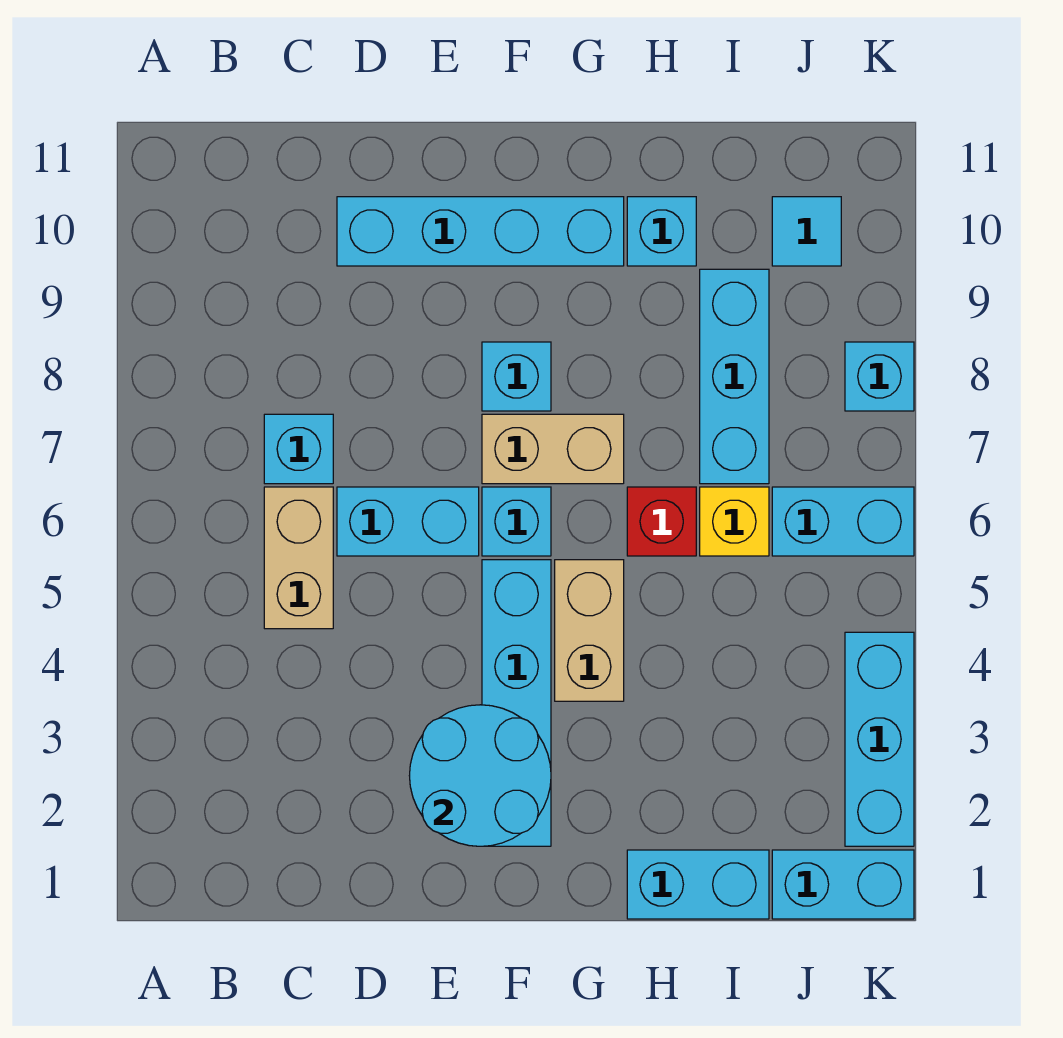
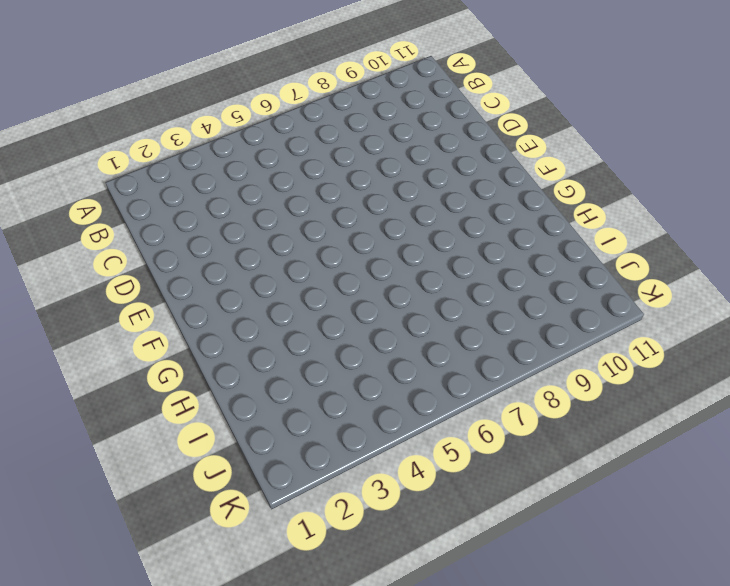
none -> tan 1x2 brick [264,487,333,629]
none -> cyan 1x1 brick [264,414,333,484]
none -> cyan 1x2 brick [337,487,479,556]

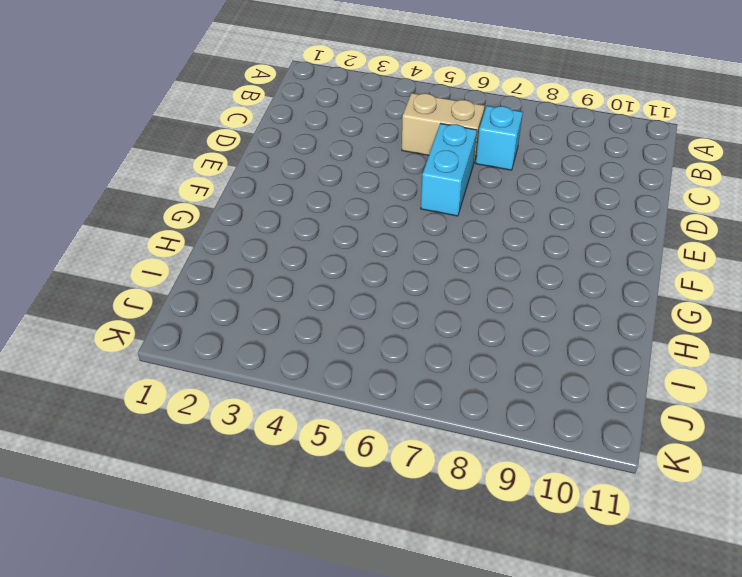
none -> cyan 1x4 brick [337,197,624,266]
none -> cyan 1x4 brick [482,560,551,846]
none -> cyan 1x1 brick [482,487,551,556]

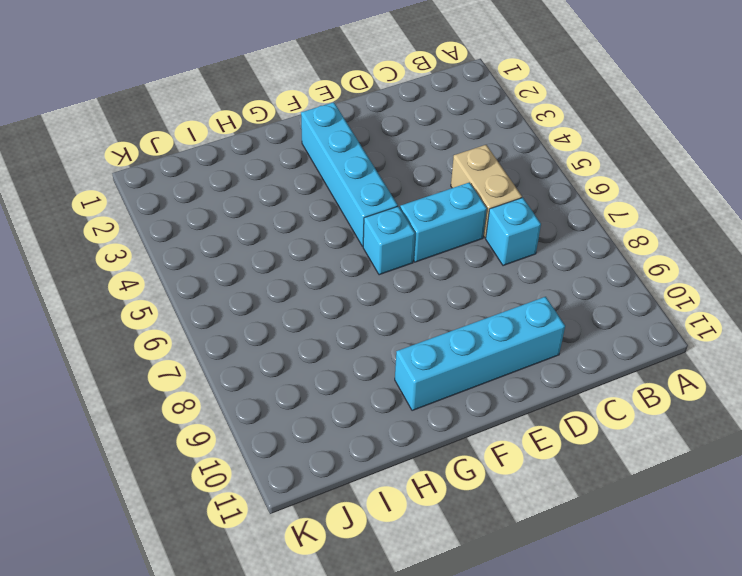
none -> tan 1x2 brick [482,414,624,484]
none -> cyan 1x1 brick [482,342,551,411]
none -> tan 1x2 brick [555,560,624,701]

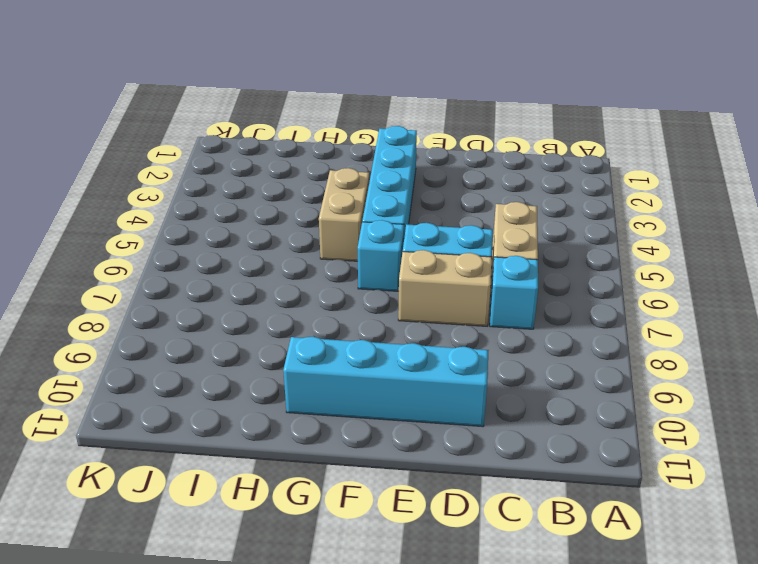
tan 1x2 brick [398,250,492,326] -> tan 1x2 brick moved to [482,414,624,484]
none -> cyan 1x1 brick [482,342,551,411]
none -> cyan 1x2 brick [627,850,769,919]
none -> red 1x1 brick [627,487,696,556]

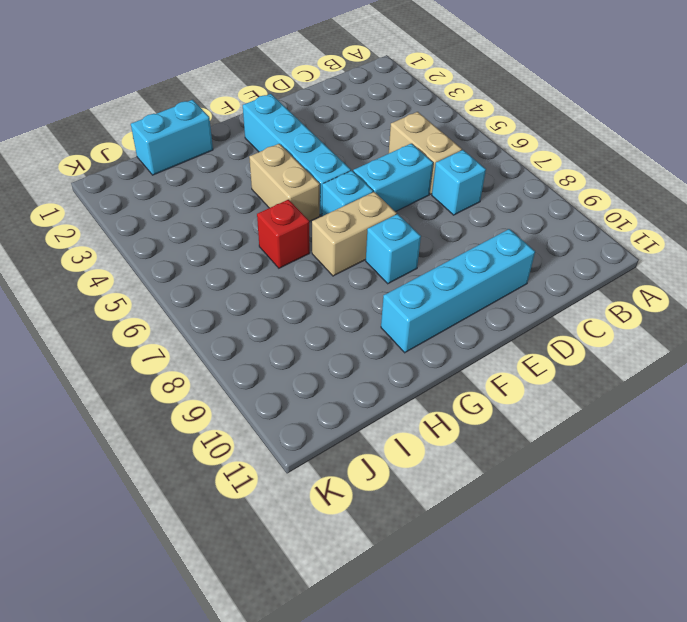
none -> cyan 1x1 brick [627,197,696,266]
none -> yellow 1x1 brick [700,487,769,556]
none -> cyan 1x3 brick [700,269,769,484]

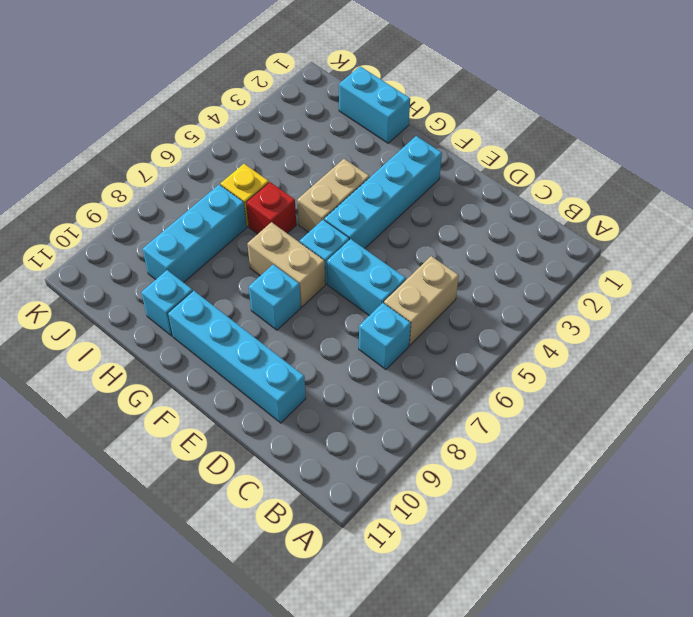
none -> cyan 1x2 brick [772,850,914,919]
none -> cyan 1x2 brick [772,487,914,556]
none -> cyan 1x1 tile [772,197,841,266]

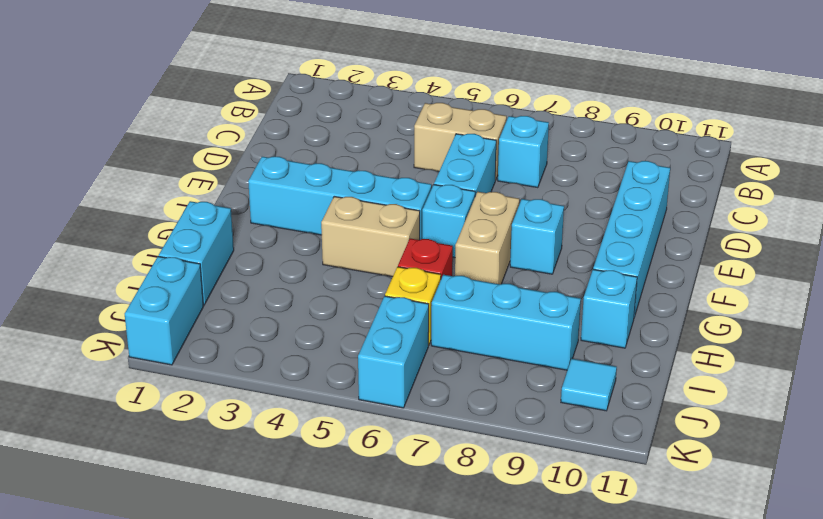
none -> cyan 1x3 brick [845,632,914,846]
none -> cyan 1x1 brick [845,342,914,411]
none -> cyan 2x2 round brick [409,705,551,846]

